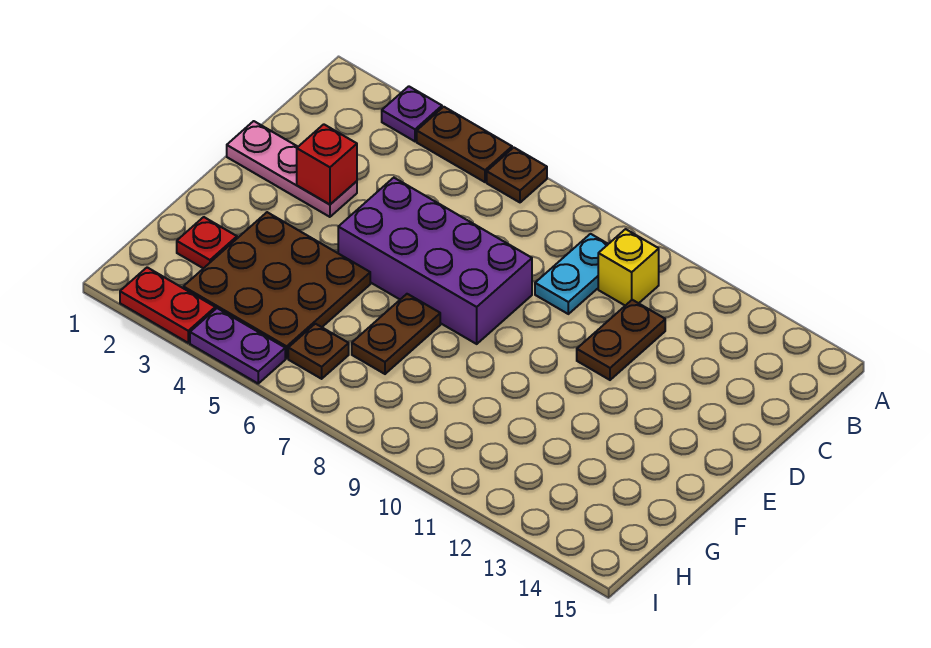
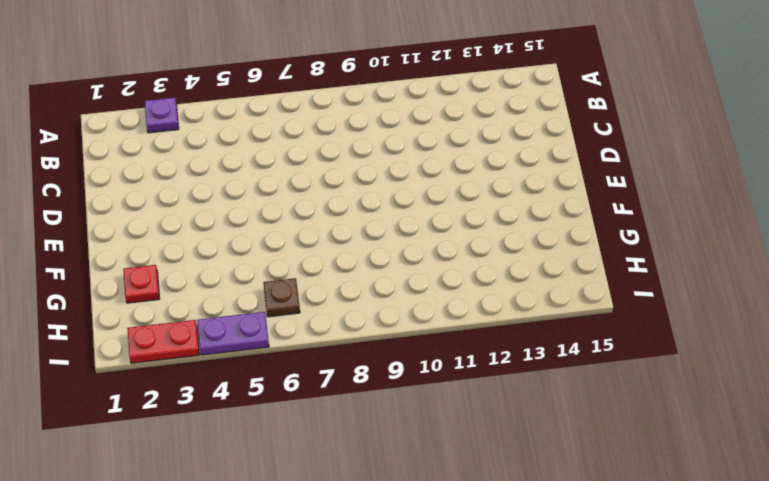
none -> brown 1x2 plate [417,107,512,182]
none -> brown 1x1 plate [487,148,547,202]
none -> cyan 1x2 plate [535,234,608,314]

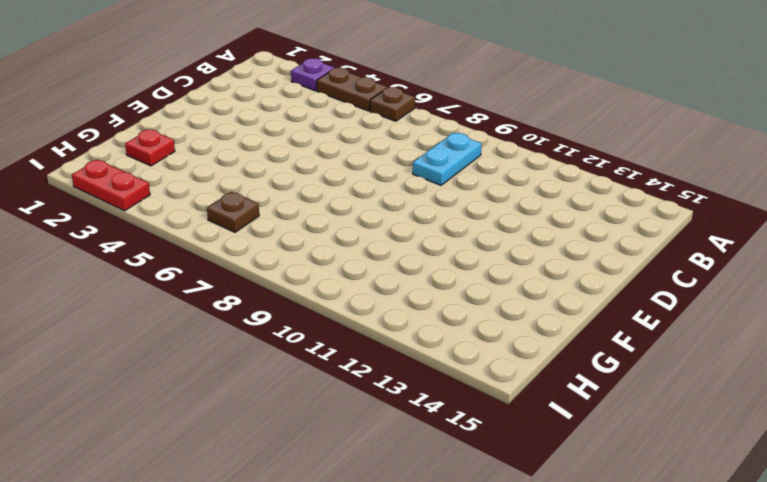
none -> yellow 1x1 brick [598,229,659,305]
none -> brown 1x2 plate [577,300,665,380]
none -> pink 1x3 plate [227,121,357,217]

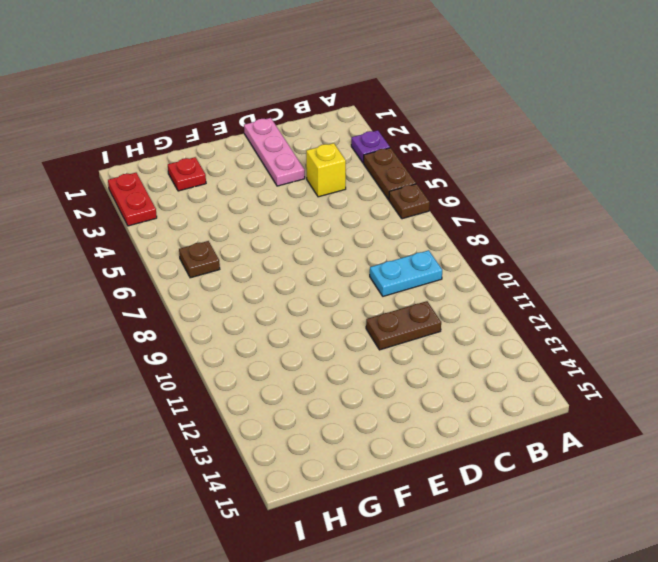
yellow 1x1 brick [306,143,346,197] -> yellow 1x1 brick moved to [598,229,659,305]
none -> purple 2x4 brick [338,178,532,344]
none -> brown 3x3 plate [183,212,370,358]
none -> brown 1x2 plate [352,294,440,374]

